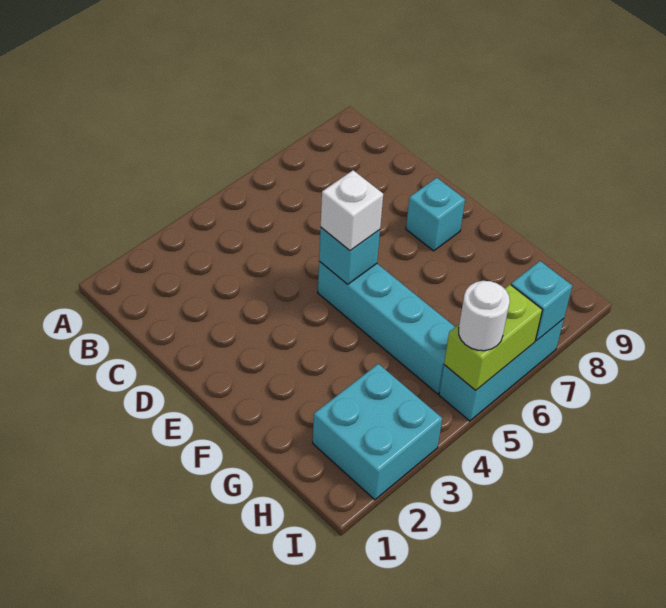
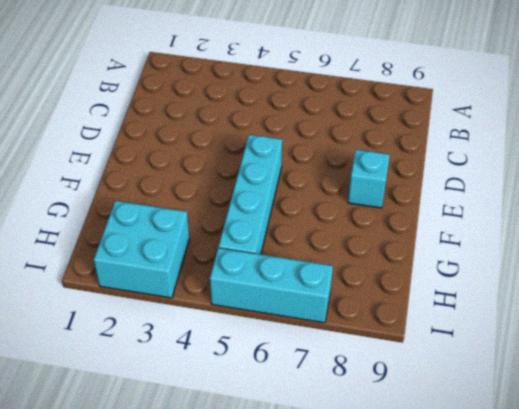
none -> cyan 1x1 brick [319,228,380,284]
none -> lime 1x2 brick [444,285,542,391]

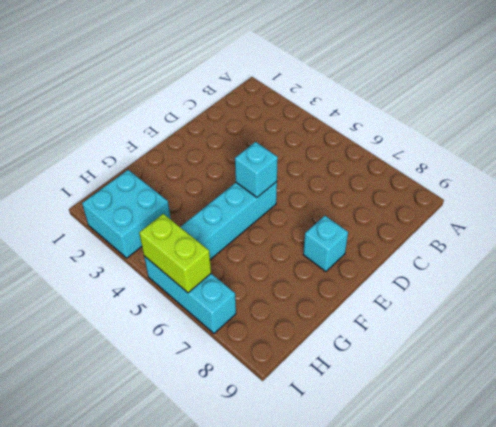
none -> cyan 1x1 brick [511,261,572,341]
none -> white 1x1 brick [321,170,383,251]

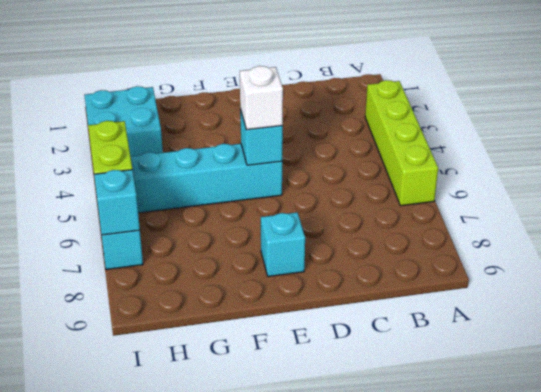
lime 1x4 brick [365,80,438,206] -> none
none -> white 1x1 round brick [459,281,510,351]

